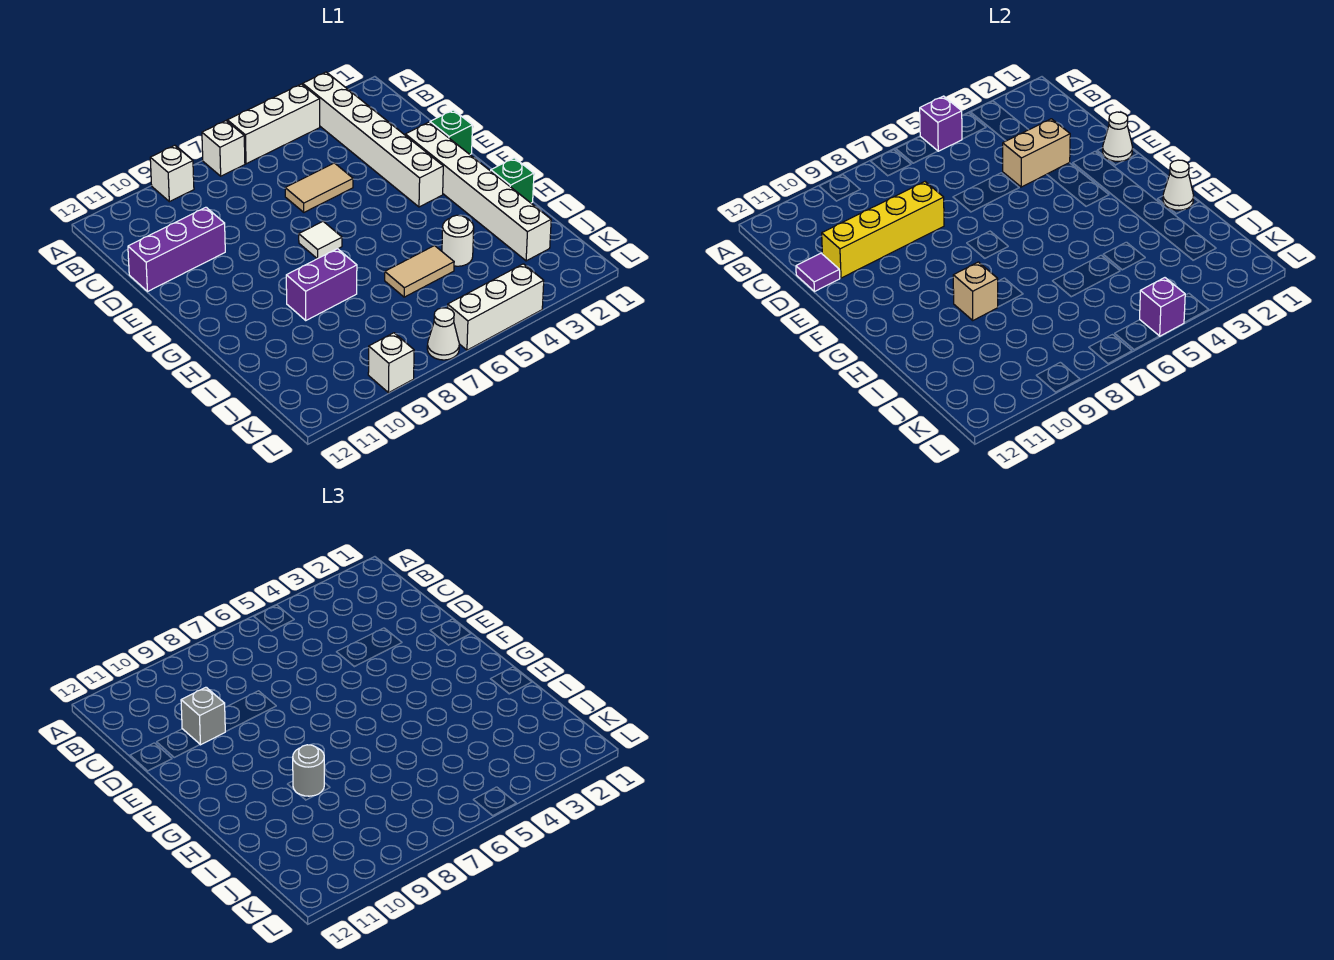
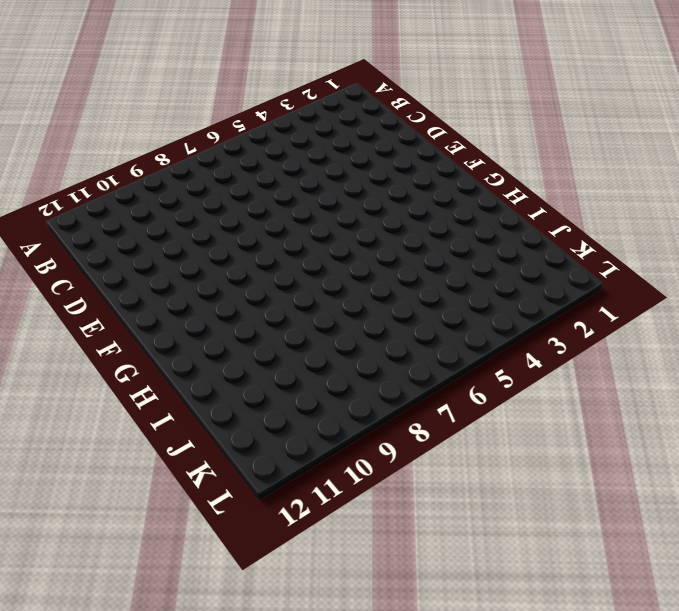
none -> white 1x6 brick [303,72,443,207]
none -> white 1x3 brick [227,84,320,164]
none -> white 1x1 brick [202,121,245,176]

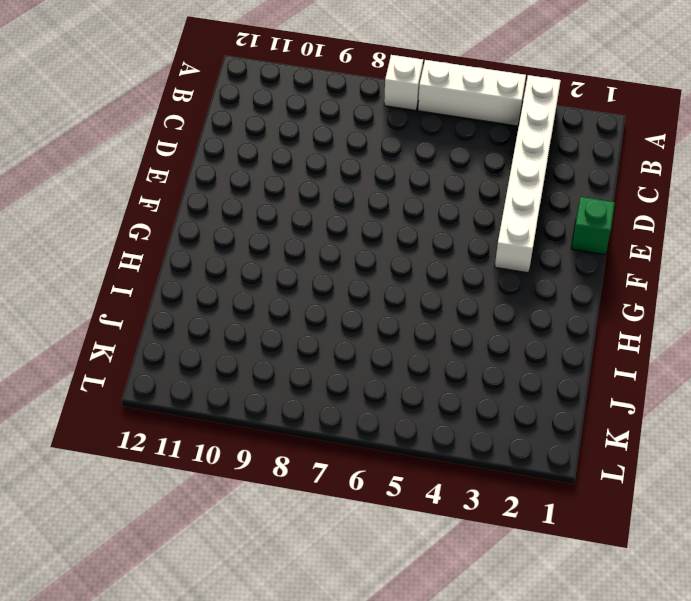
none -> white 1x1 brick [150,145,194,202]
none -> tan 1x2 tile [285,163,353,212]
none -> purple 1x3 brick [128,207,225,291]

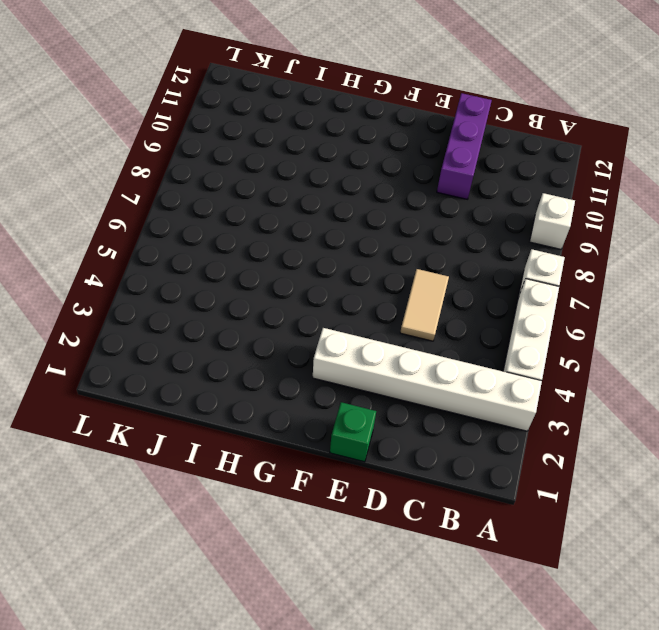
none -> white 1x6 brick [405,122,551,261]
none -> white 1x1 tile [299,222,342,259]
none -> green 1x1 brick [491,158,534,203]

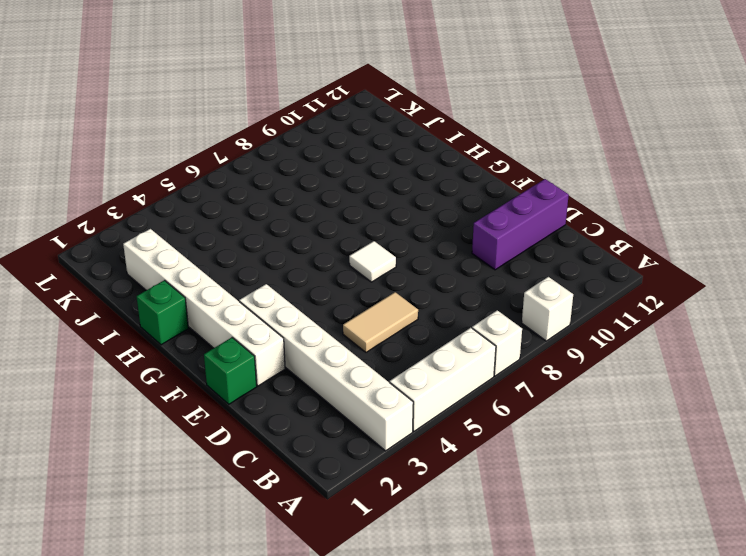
none -> purple 1x2 brick [286,249,357,320]
none -> white 1x1 round brick [442,215,474,266]
none -> tan 1x2 tile [385,246,454,297]

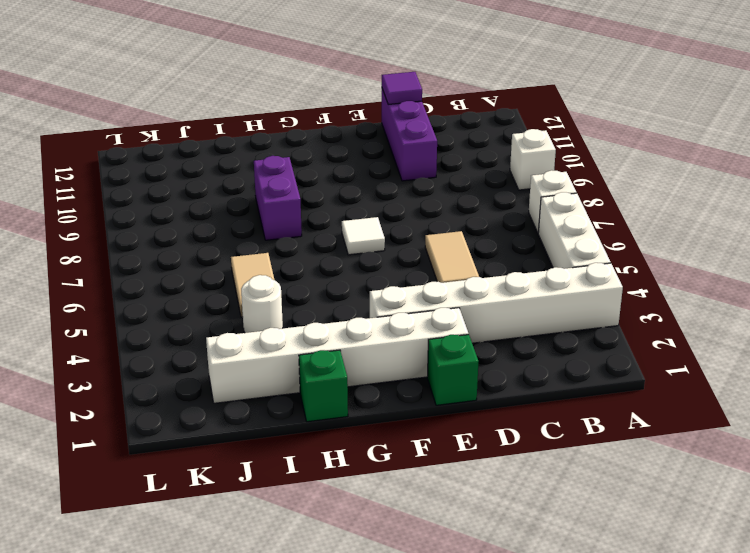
none -> white 1x3 brick [448,264,544,350]
none -> white 1x1 cone [427,308,459,360]
none -> white 1x1 brick [368,333,414,393]

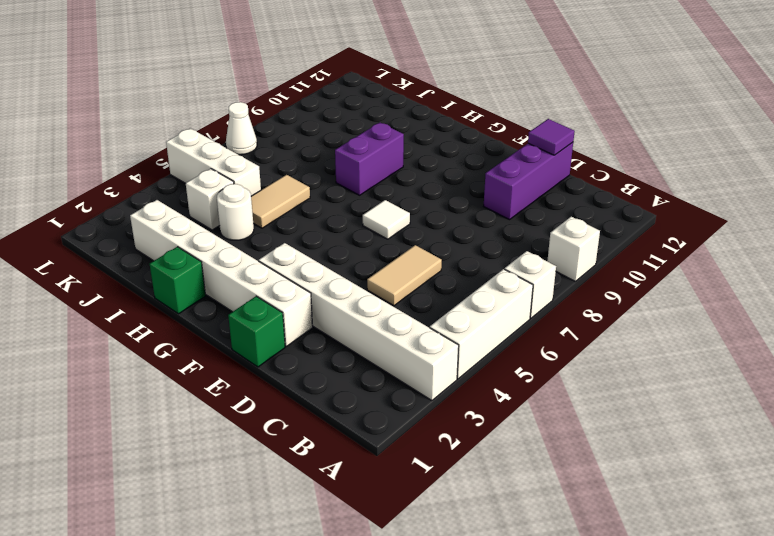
white 1x1 brick [186,169,234,230] -> white 1x1 brick moved to [368,333,414,393]
white 1x3 brick [166,128,261,196] -> white 1x3 brick turned to [448,264,544,350]
none -> purple 1x1 brick [920,96,962,151]
none -> tan 1x2 brick [1003,119,1070,187]
none -> yellow 1x4 brick [822,182,944,278]

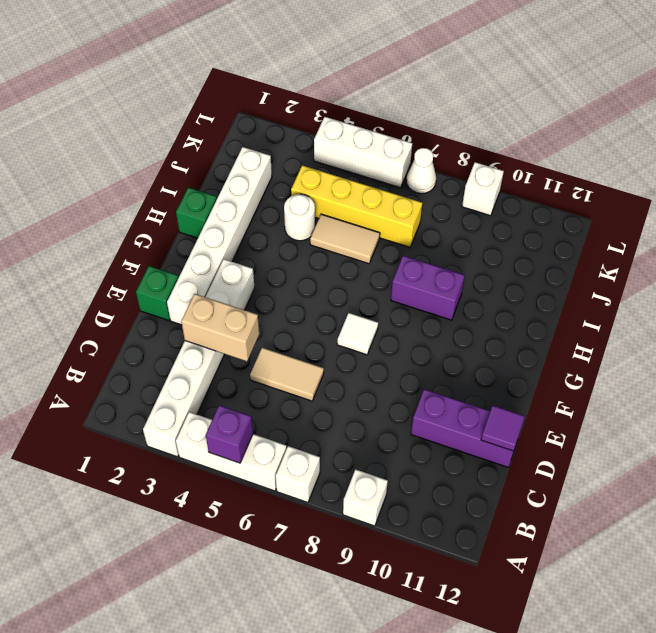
yellow 1x4 brick [291,165,422,247] -> yellow 1x4 brick moved to [822,182,944,278]
none -> white 1x1 cone [1103,112,1133,162]
none -> white 1x1 cone [1163,160,1194,210]
none -> tan 1x1 brick [953,262,998,320]

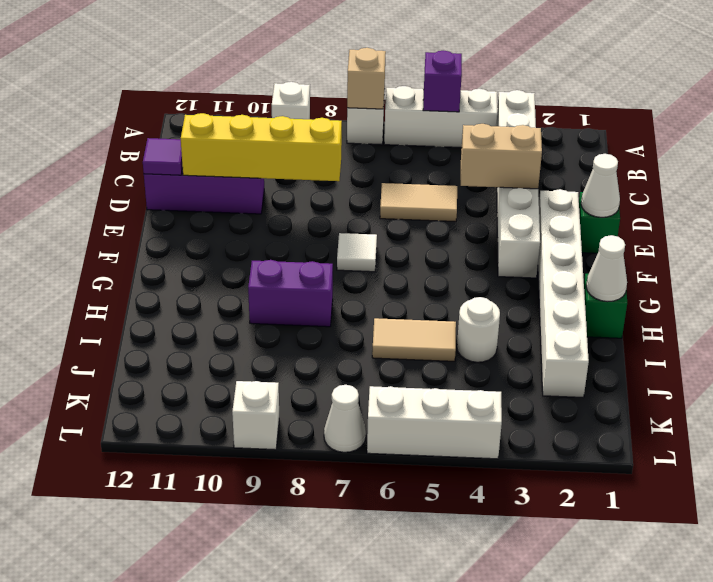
tan 1x1 brick [347,48,386,109] -> tan 1x1 brick moved to [953,262,998,320]
none -> purple 1x1 brick [1140,278,1185,336]
none -> grey 1x1 brick [181,687,225,745]
none -> grey 1x1 round brick [293,745,324,796]

